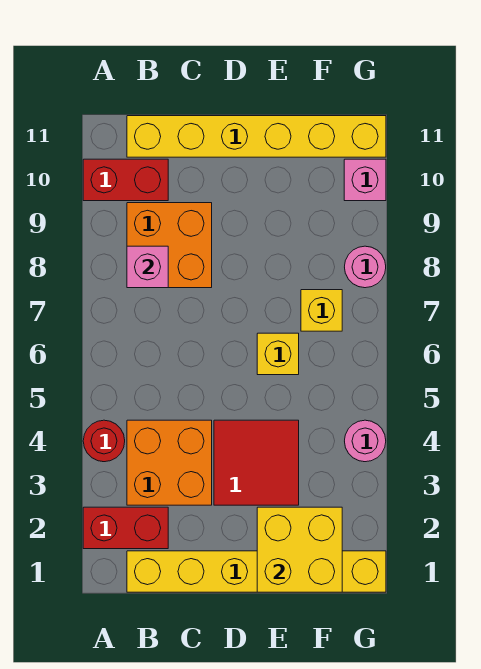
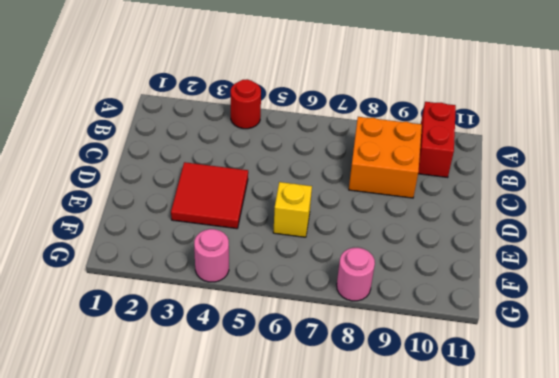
none -> red 1x2 brick [83,507,168,549]
none -> yellow 1x6 brick [127,551,386,592]
none -> orange 2x2 brick [127,420,212,505]

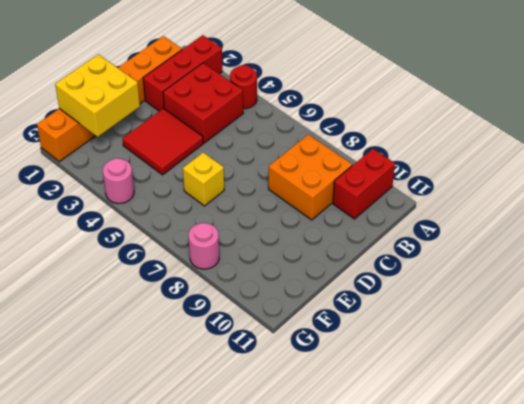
red 1x3 brick [143,35,222,111] -> red 1x2 brick [83,507,168,549]
orange 1x6 brick [37,36,182,162] -> yellow 1x6 brick [127,551,386,592]
red 2x2 brick [163,63,243,143] -> orange 2x2 brick [127,420,212,505]
none -> yellow 1x6 brick [127,116,386,157]
none -> yellow 1x1 brick [301,290,342,331]
none -> pink 1x1 brick [344,159,386,201]

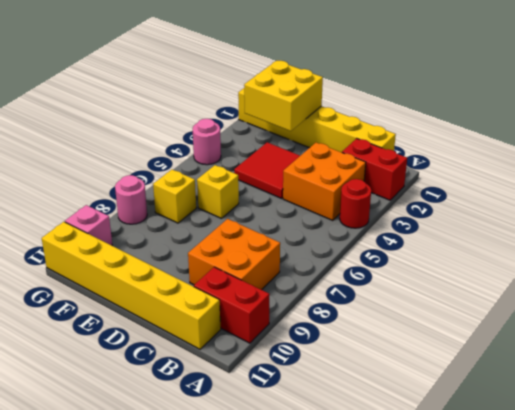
none -> pink 1x1 brick [127,246,168,288]

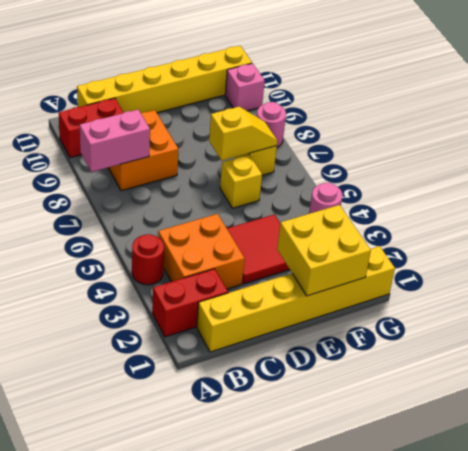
pink 1x2 brick [80,110,150,172] -> pink 1x1 brick [127,246,168,288]
yellow 1x2 slope [209,107,277,160] -> none

